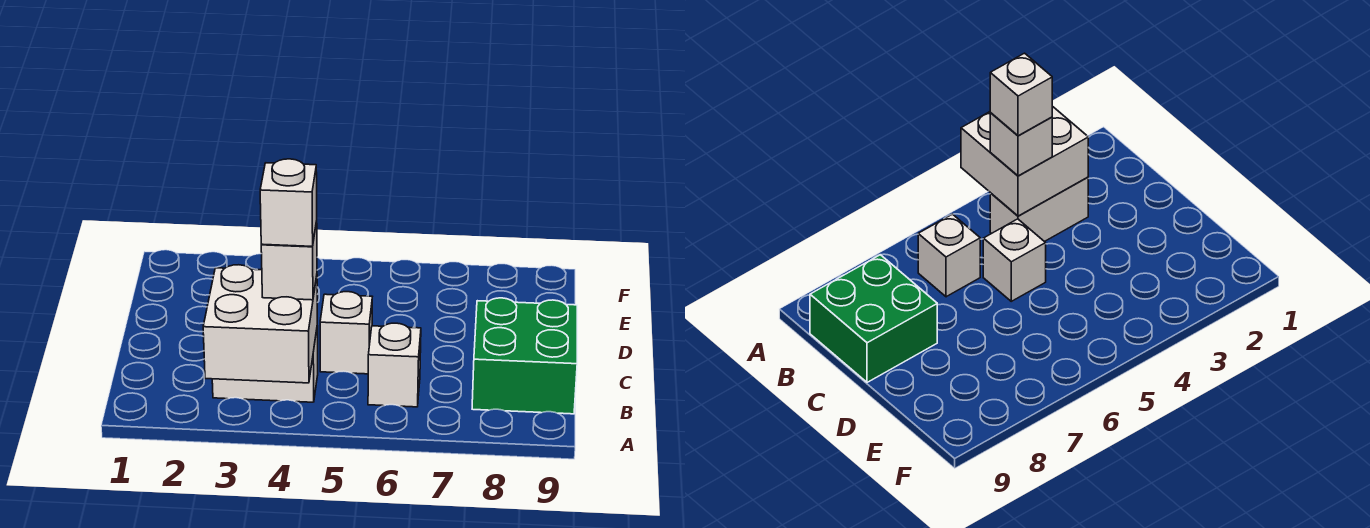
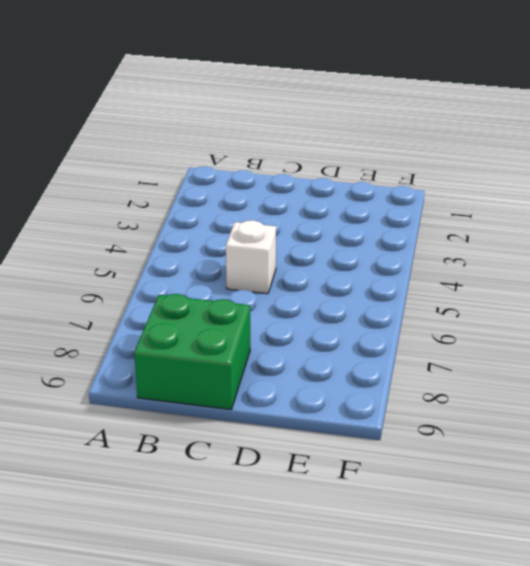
none -> white 1x2 brick [212,326,318,402]
none -> white 1x1 brick [368,323,421,407]

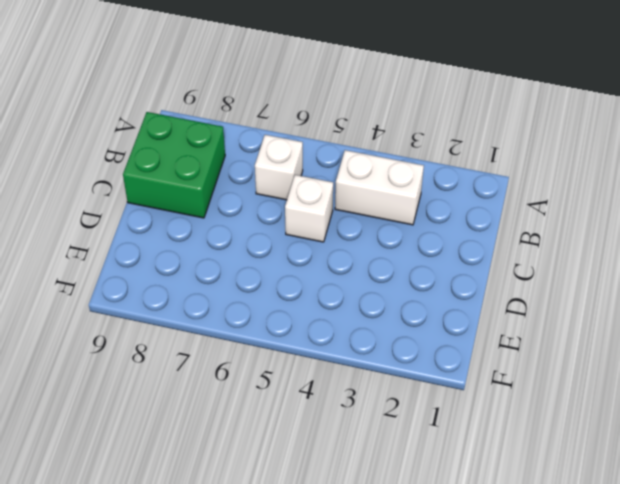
none -> white 2x2 brick [203,265,317,383]
none -> white 1x1 brick [261,222,317,300]

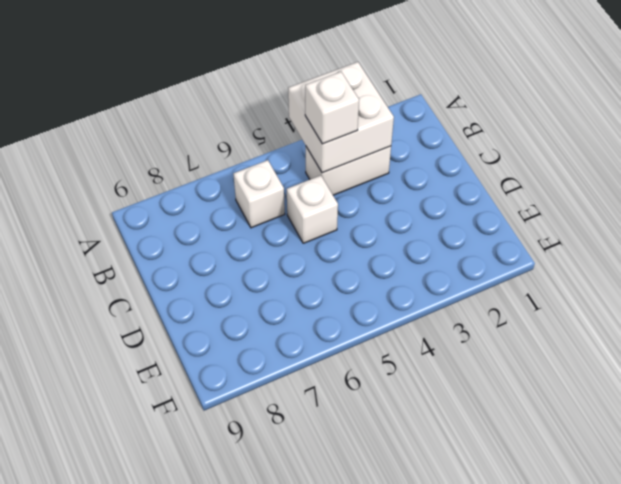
none -> green 2x2 brick [472,298,577,414]
none -> white 1x1 brick [260,159,317,246]

